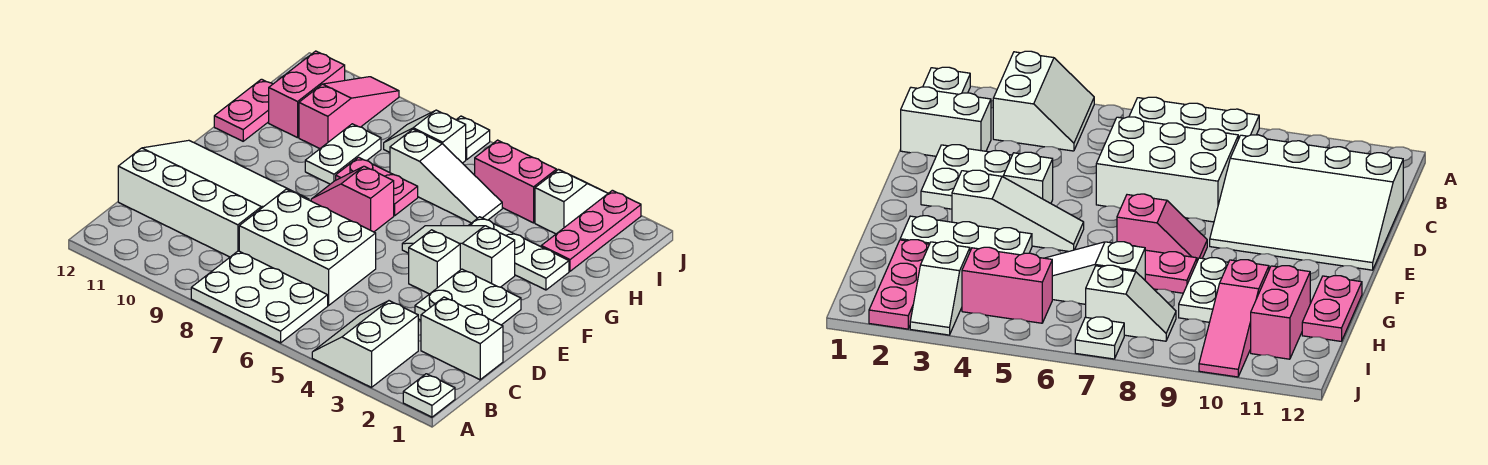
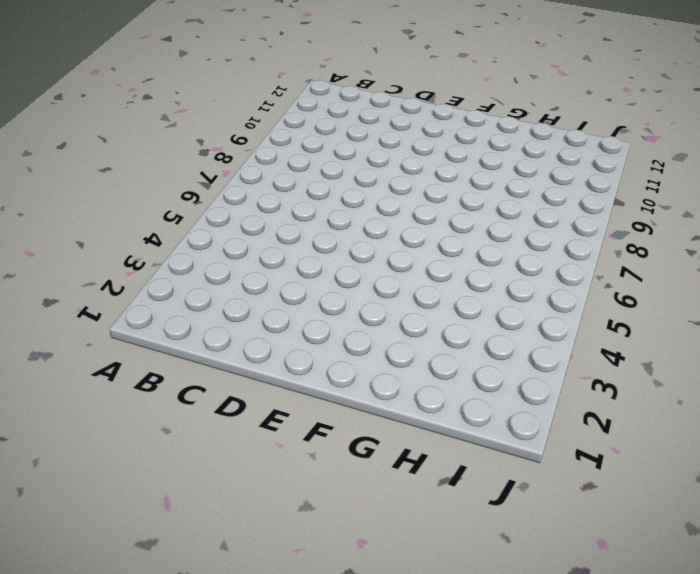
none -> white 1x1 plate [403,374,455,417]
none -> white 2x2 slope [312,301,418,387]
none -> white 2x3 plate [191,251,328,343]

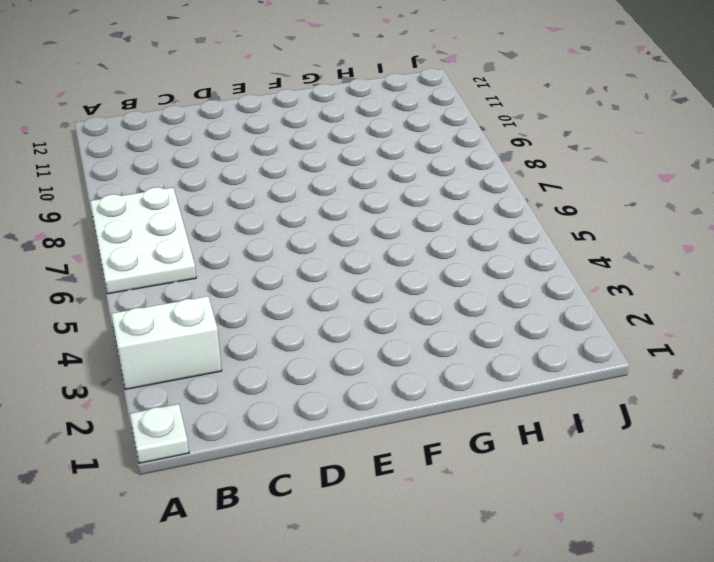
none -> white 1x2 brick [421,297,503,380]
none -> white 2x3 brick [239,189,376,305]
none -> white 3x4 slope [118,140,309,257]

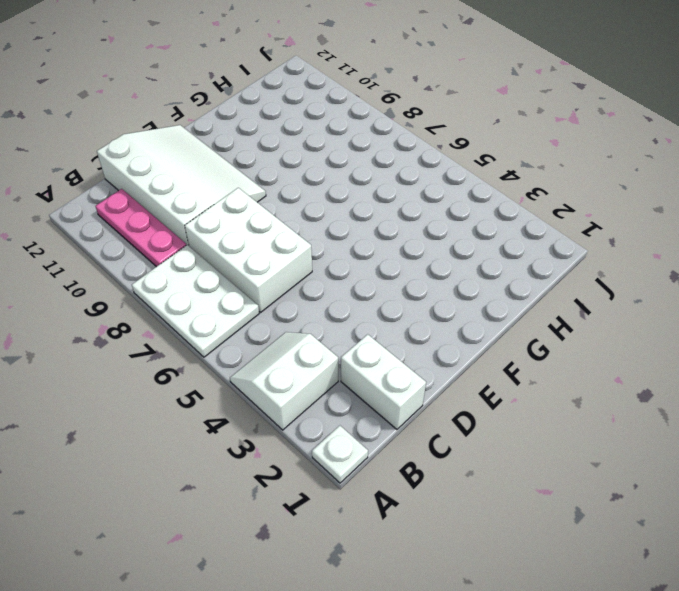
pink 1x3 plate [96,189,186,267] -> pink 1x3 plate turned to [541,190,641,271]
none -> white 2x2 plate [415,269,521,325]
none -> white 1x1 brick [409,230,460,294]
none -> white 1x3 slope [402,226,515,287]

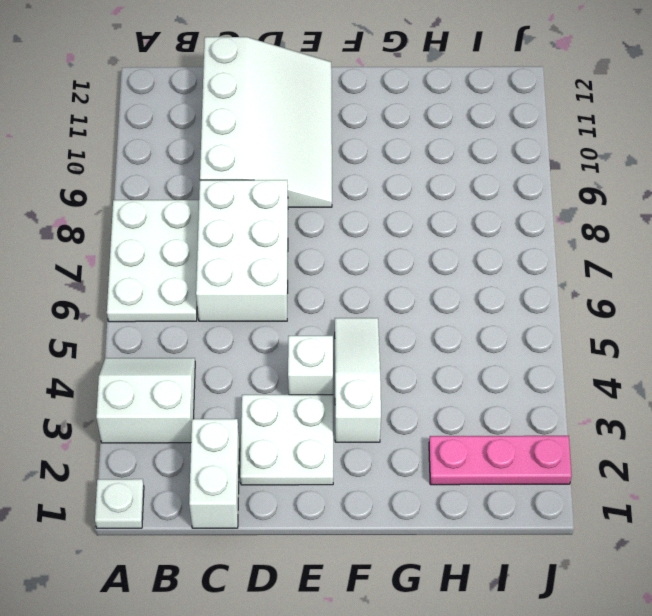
none -> pink 1x2 slope [311,166,394,232]
none -> white 1x3 plate [468,217,569,290]
none -> pink 1x2 plate [336,157,418,216]

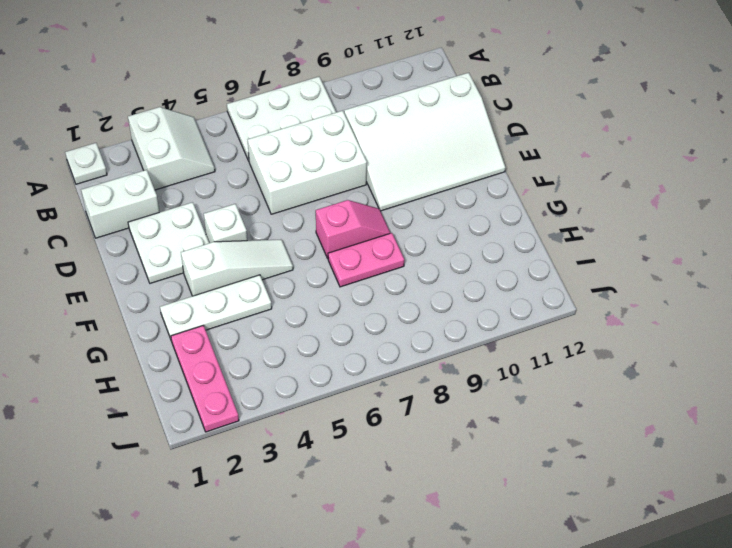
none -> white 1x2 plate [305,124,381,184]
none -> pink 1x2 plate [214,79,273,141]
none -> white 1x3 slope [390,129,502,223]

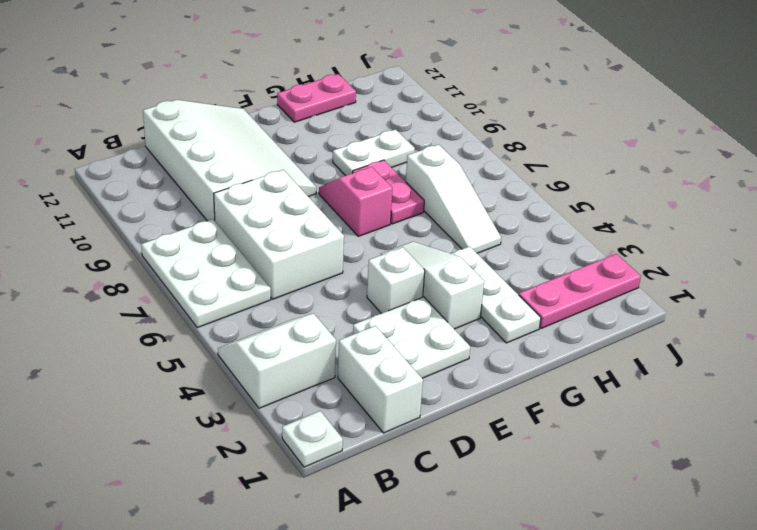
none -> pink 1x3 slope [299,77,399,149]
none -> pink 1x2 brick [269,51,345,138]
none -> white 1x2 slope [535,170,608,234]

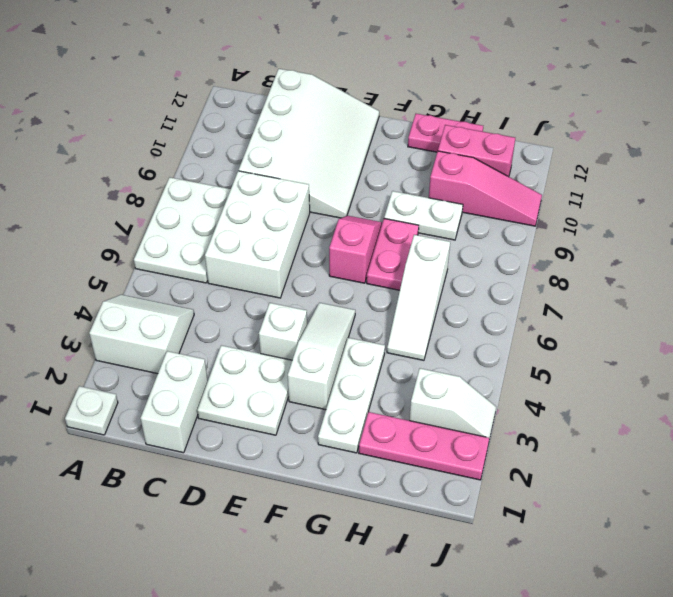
none -> pink 1x2 brick [475,140,557,223]
none -> white 1x2 slope [384,110,466,163]
none -> white 1x1 plate [456,116,490,159]

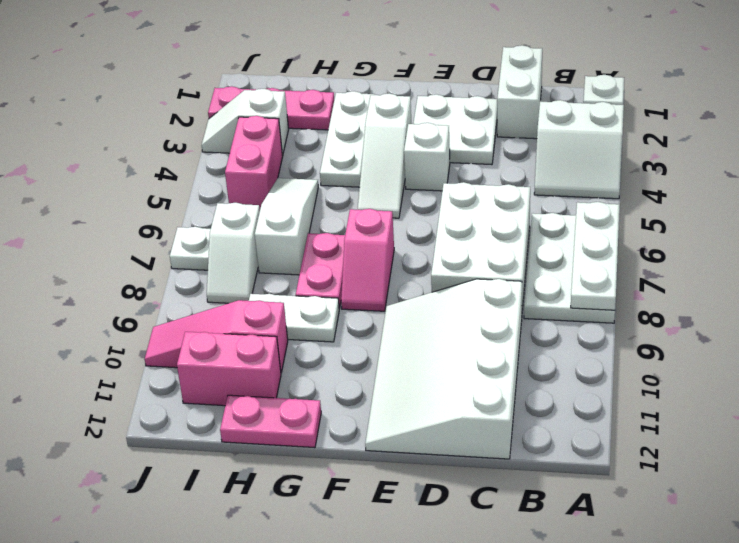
white 1x3 plate [571,202,619,310] -> none

